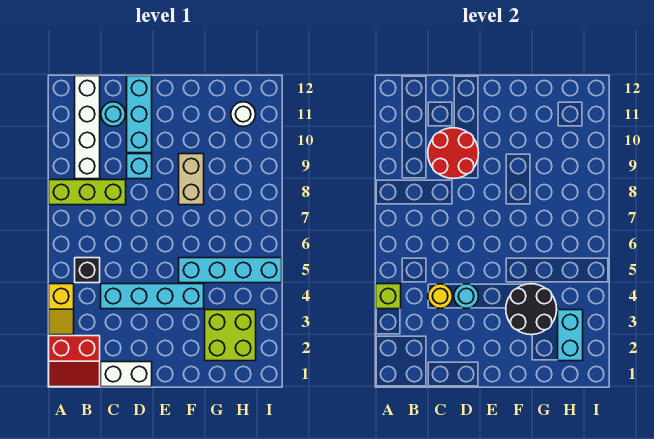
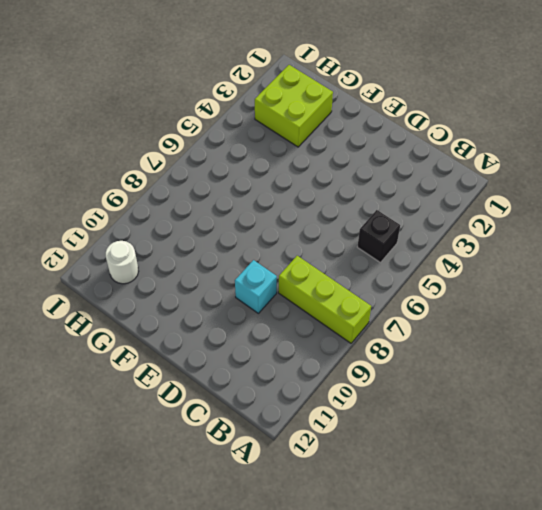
none -> red 2x2 slope [49,336,100,387]
none -> yellow 1x2 slope [49,284,74,335]
none -> white 1x4 brick [75,76,100,179]

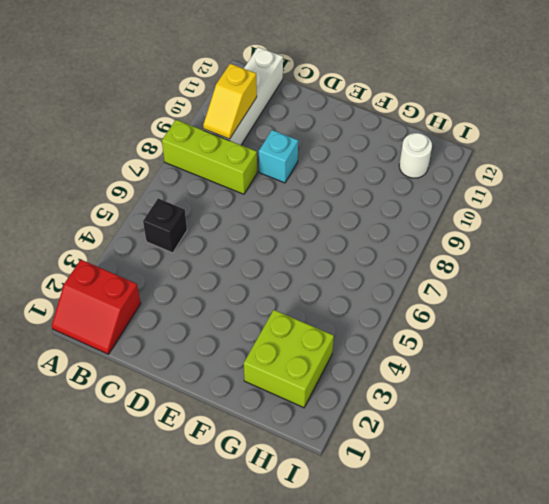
yellow 1x2 slope [203,64,257,139] -> yellow 1x2 slope moved to [49,284,74,335]
none -> white 1x2 brick [101,362,152,387]
none -> cyan 1x4 brick [101,284,204,309]
none -> cyan 1x1 round brick [101,102,126,127]

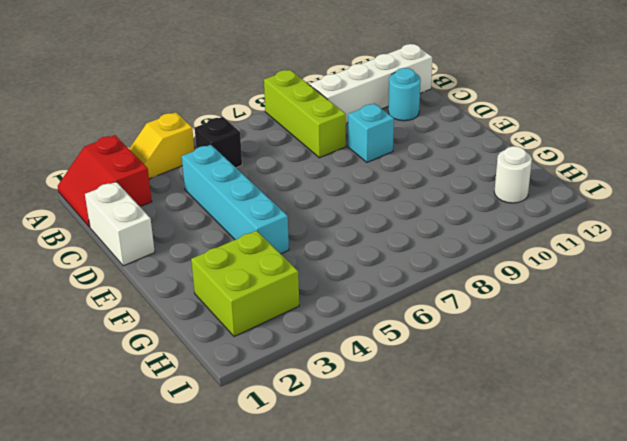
none -> cyan 1x3 brick [127,76,152,153]
none -> cyan 1x4 brick [179,258,282,283]
none -> tan 1x2 brick [179,154,204,205]

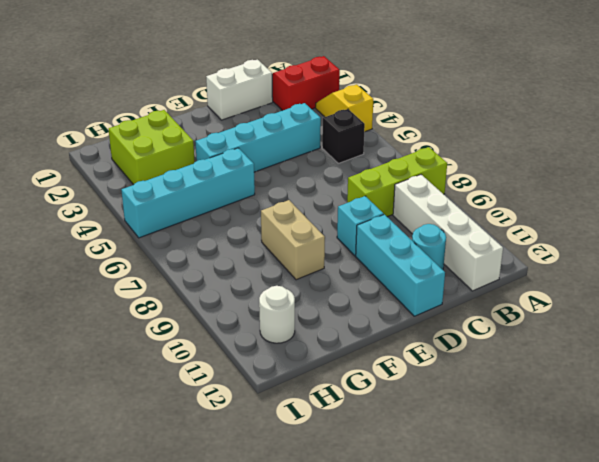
none -> lime 1x1 brick [376,284,401,309]
none -> yellow 1x1 round brick [428,284,453,309]
none -> red 2x2 round brick [428,128,479,179]

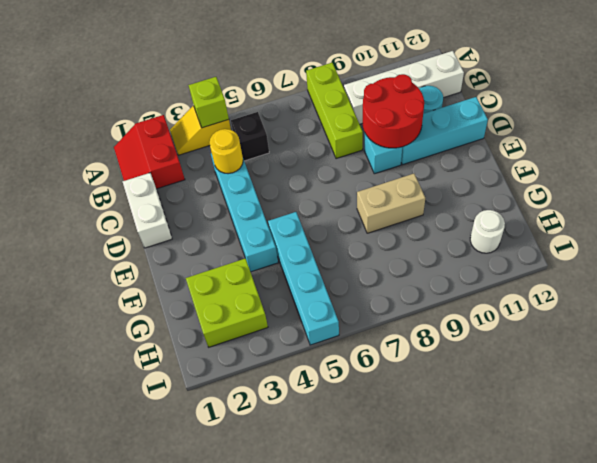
none -> cyan 1x1 round brick [454,284,479,309]
none -> black 2x2 round brick [506,284,557,335]
none -> cyan 1x2 brick [558,310,583,361]

